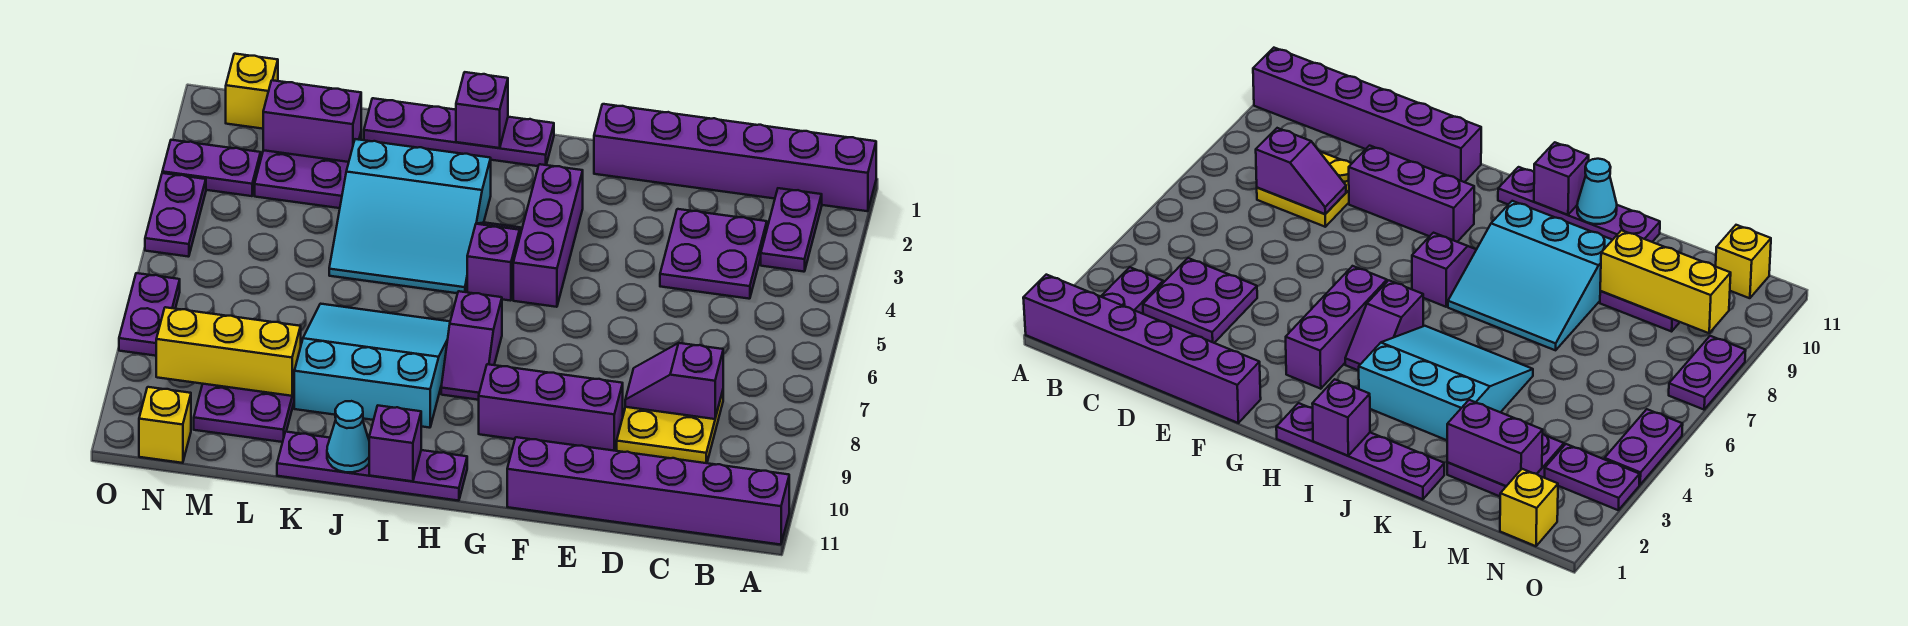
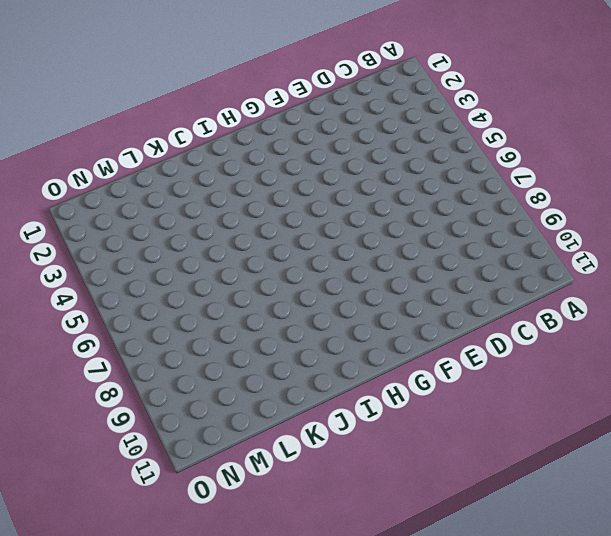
none -> purple 1x6 brick [594,104,876,211]
none -> purple 1x6 brick [507,437,789,545]
none -> purple 1x2 plate [761,188,822,272]

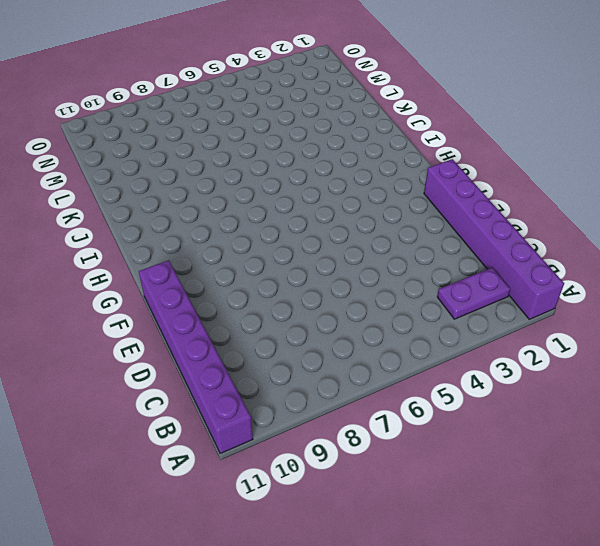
none -> purple 2x2 plate [660,209,767,299]
none -> yellow 2x2 plate [617,391,723,463]
none -> purple 1x3 brick [479,364,623,451]

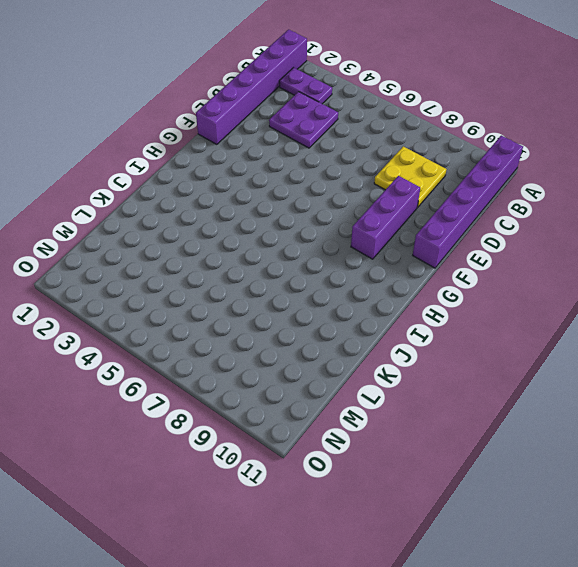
none -> purple 1x3 brick [513,164,583,307]
none -> purple 1x4 plate [364,98,554,166]
none -> purple 1x2 slope [467,223,522,301]

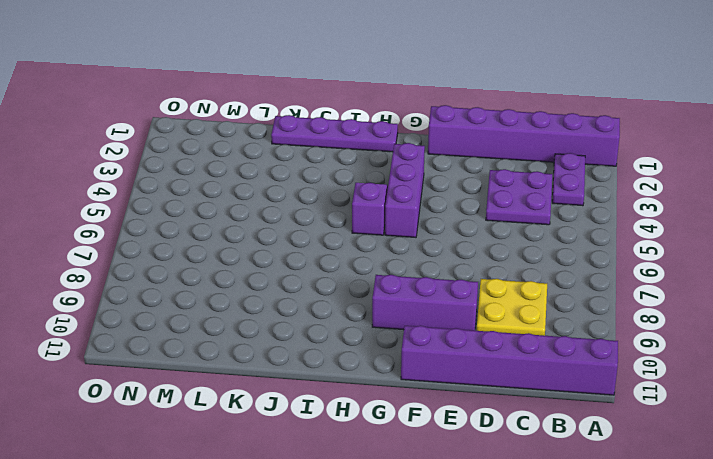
none -> purple 1x2 slope [441,291,502,400]
none -> purple 1x4 plate [277,432,467,501]
none -> cyan 3x3 slope [329,139,491,293]

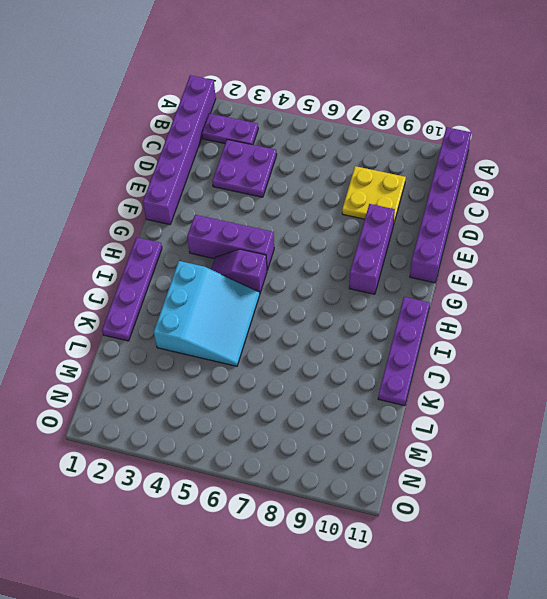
none -> purple 1x2 slope [441,291,502,400]
none -> cyan 3x3 slope [294,304,450,428]
none -> purple 2x2 plate [255,134,361,208]

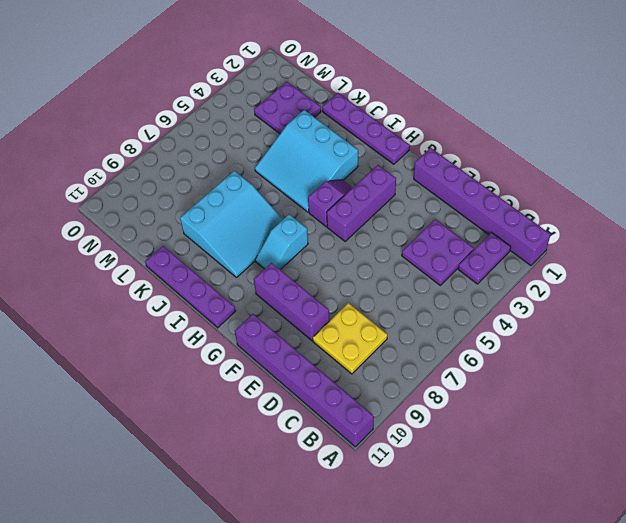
cyan 1x2 slope [255,214,308,270] -> purple 1x2 slope [441,291,502,400]
cyan 3x3 slope [180,171,283,278] -> cyan 3x3 slope turned to [294,304,450,428]
none -> purple 2x2 plate [194,384,294,442]
none -> yellow 1x1 brick [226,54,278,129]
none -> purple 1x2 plate [162,140,261,196]

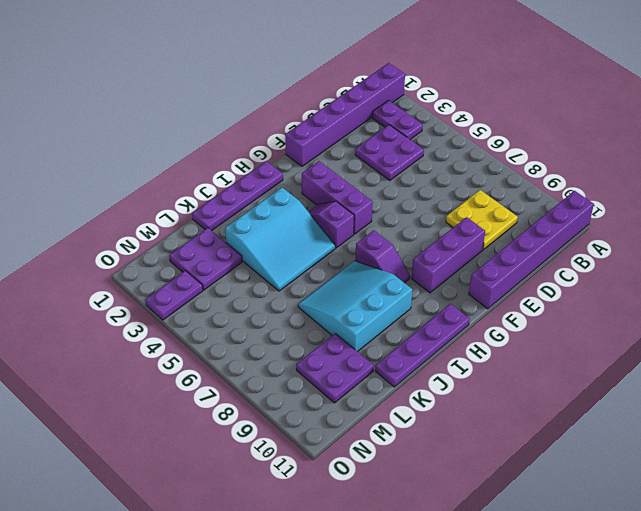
none -> yellow 1x1 brick [226,54,278,129]
none -> yellow 1x1 brick [139,387,191,463]
none -> purple 1x2 plate [145,173,206,257]

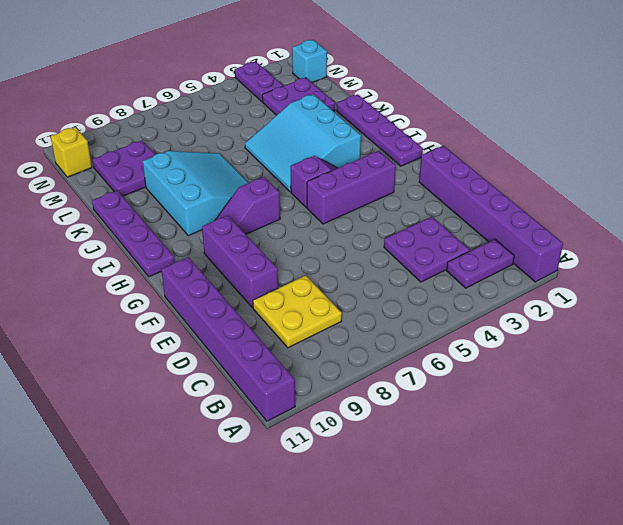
cyan 1x1 brick [292,40,327,83] -> yellow 1x1 brick [226,54,278,129]
none -> purple 1x2 plate [145,173,206,257]
none -> purple 1x2 plate [119,273,180,356]
none -> purple 1x2 slope [625,343,723,419]

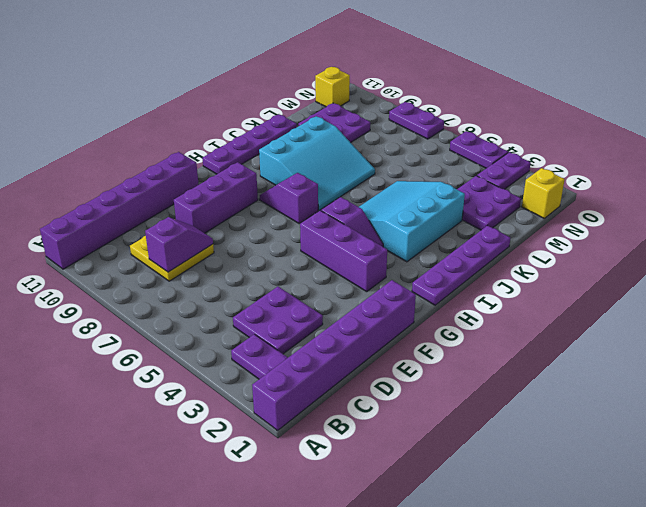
none -> purple 1x1 brick [456,72,508,148]
none -> purple 1x1 brick [369,406,421,481]
none -> cyan 1x1 cone [327,401,369,472]

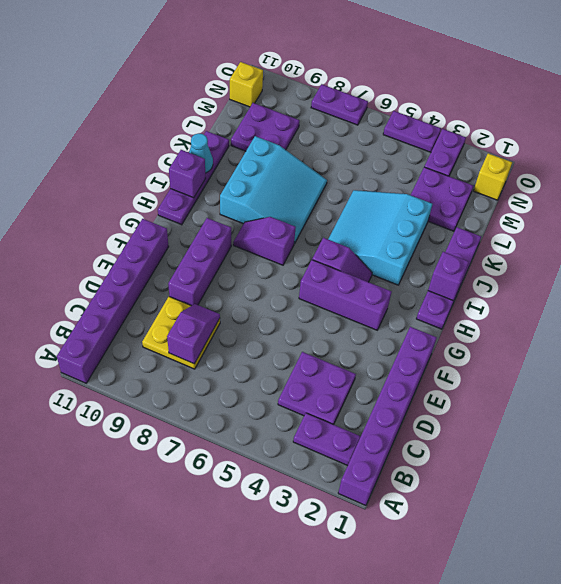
none -> purple 1x2 brick [263,80,361,162]
none -> yellow 1x3 brick [156,307,301,396]

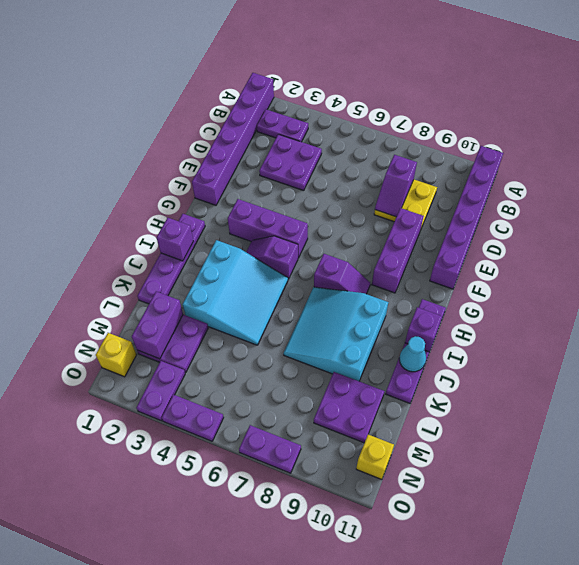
none -> yellow 1x3 brick [156,307,301,396]

